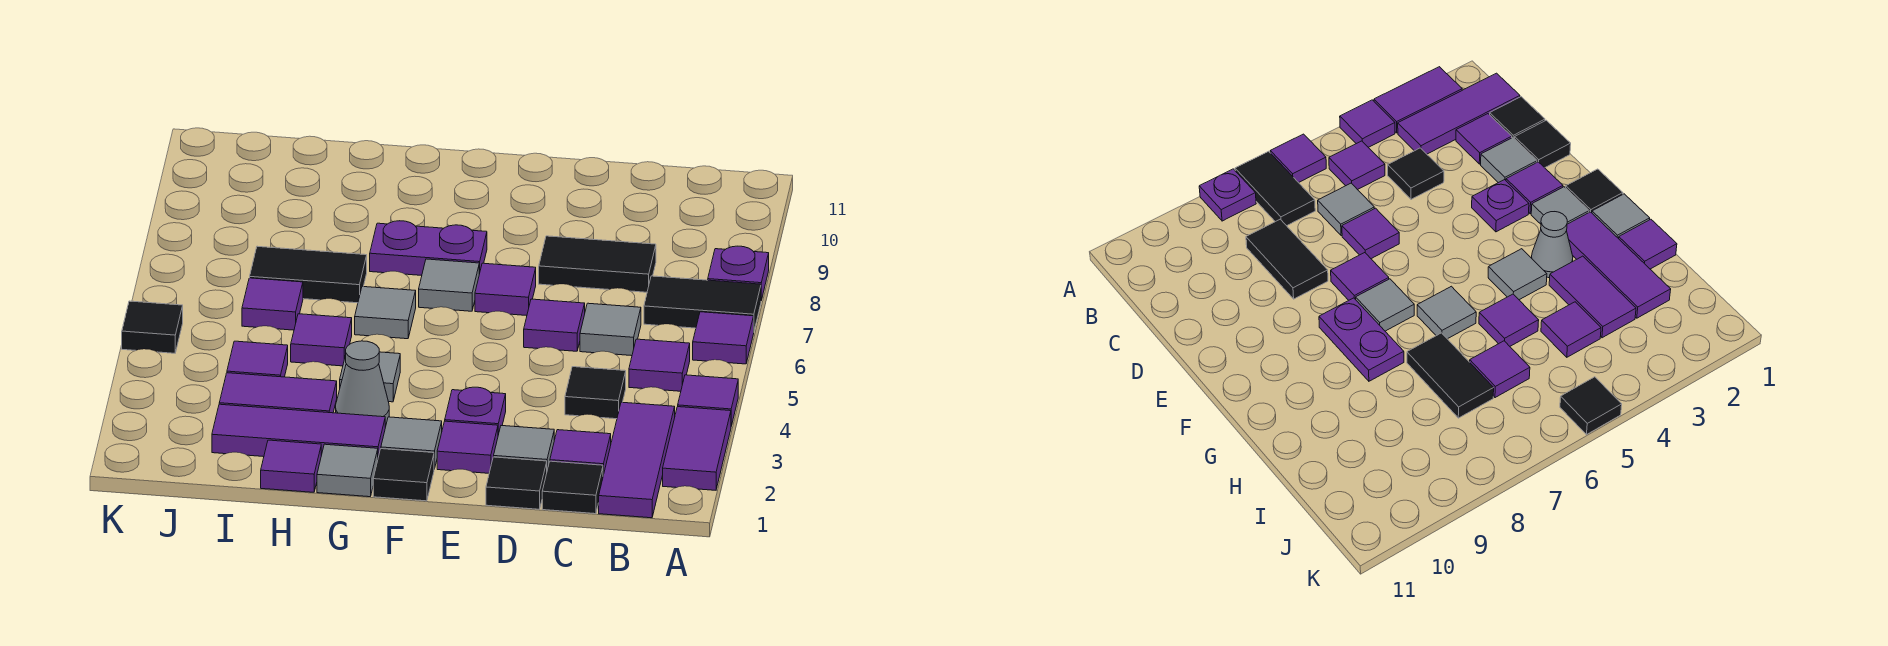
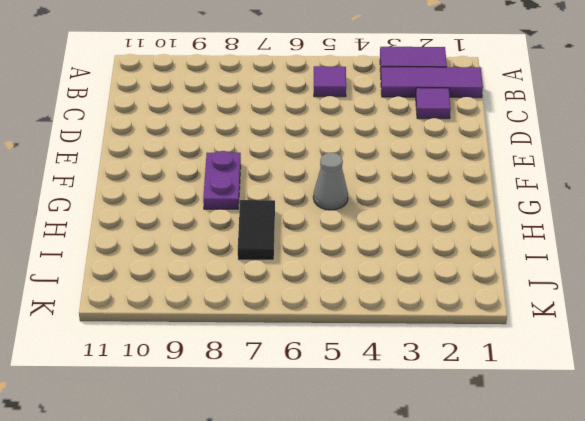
grey 1x1 cone [313,153,348,210] -> grey 1x1 cone moved to [336,341,389,424]
none -> purple 1x1 tile [678,375,738,426]
none -> purple 1x1 tile [693,312,754,364]
none -> black 1x2 tile [644,276,761,330]
none -> purple 1x1 plate [708,246,769,300]

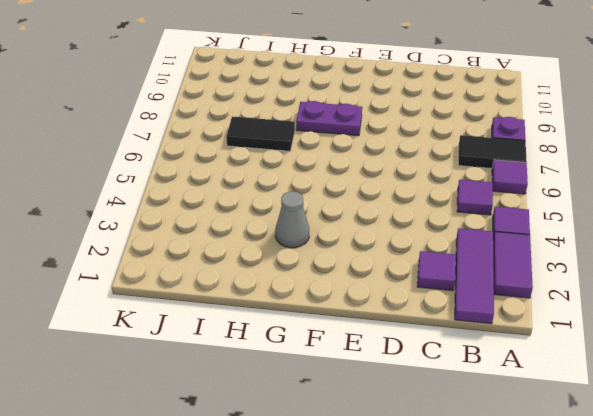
none -> black 1x1 tile [542,461,603,514]
none -> black 1x1 tile [565,367,626,419]
none -> grey 1x1 tile [580,303,641,356]
none -> black 1x2 tile [539,236,656,292]

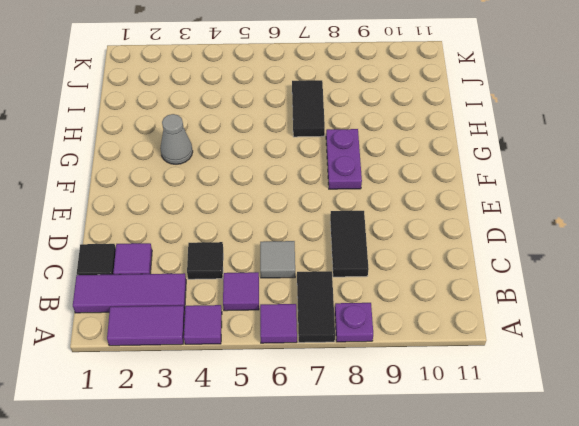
none -> black 1x1 tile [486,457,547,509]
none -> grey 1x1 tile [494,426,554,469]
none -> purple 1x1 tile [524,299,585,351]
none -> purple 1x1 tile [437,421,498,473]

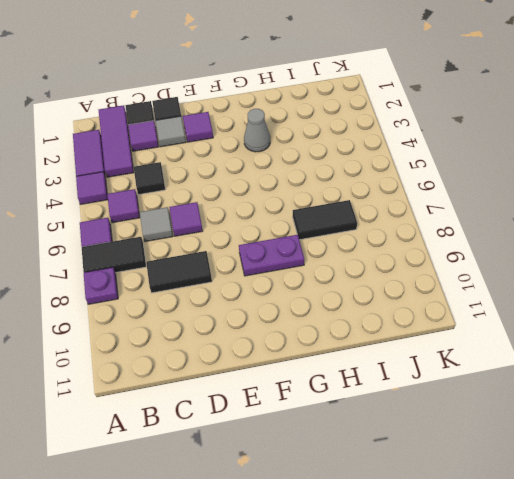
none -> purple 1x1 plate [445,387,506,435]
none -> purple 1x1 tile [475,263,536,316]
none -> black 1x1 tile [373,449,434,501]
none -> grey 1x1 tile [381,417,442,469]

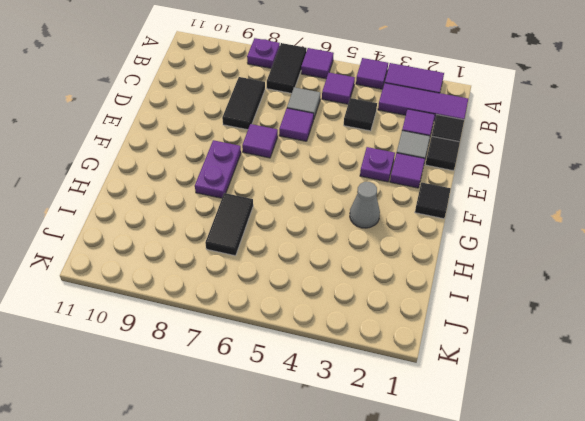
none -> grey 1x1 tile [381,417,442,469]
none -> grey 1x1 tile [419,259,479,311]
none -> grey 1x1 tile [317,444,378,497]
none -> purple 1x3 tile [212,404,385,457]

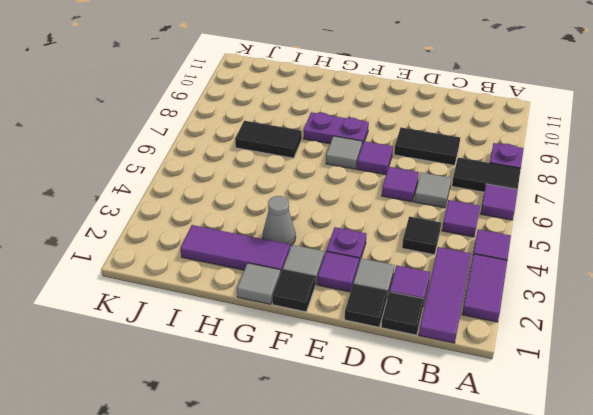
none -> grey 1x1 tile [340,352,400,402]
none -> grey 1x1 tile [355,286,416,339]
none -> purple 1x1 tile [261,440,321,492]
none -> purple 1x2 tile [219,373,337,413]

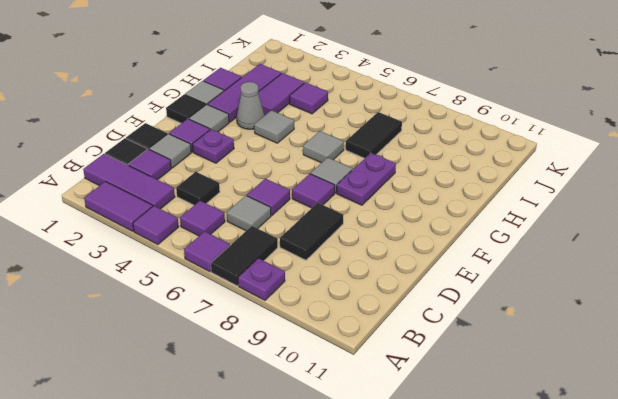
none -> purple 1x1 tile [291,314,352,366]
none -> purple 1x1 tile [242,278,303,330]
none -> black 1x1 tile [122,301,183,353]

